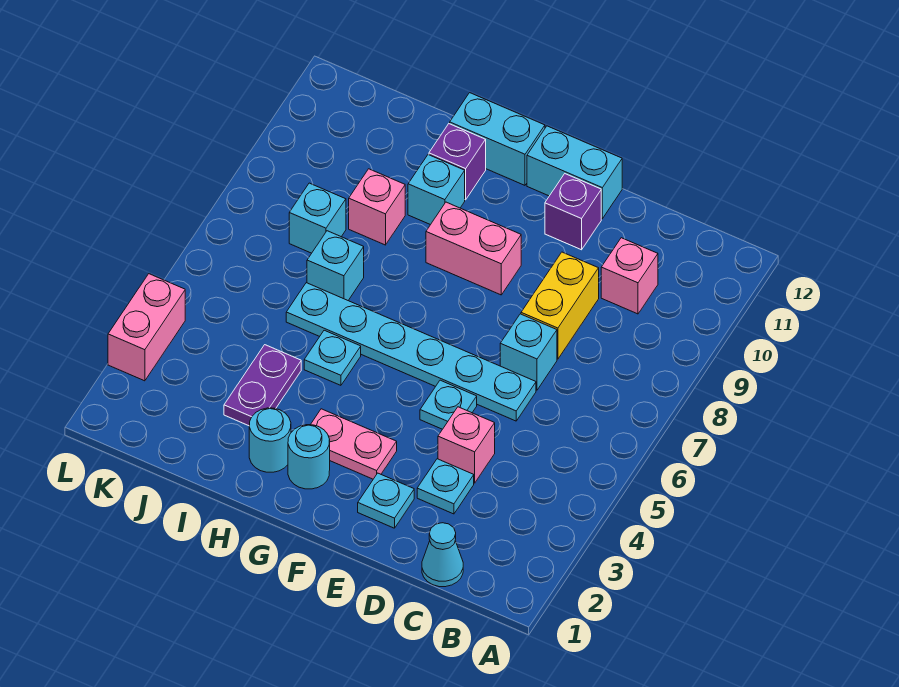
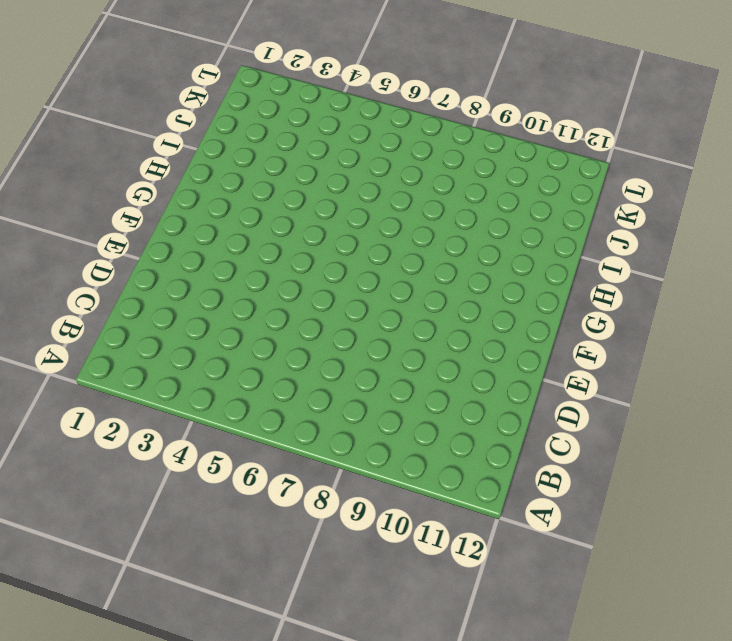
none -> cyan 1x1 cone [422,523,463,587]
none -> pink 1x1 brick [601,238,658,314]
none -> cyan 1x1 plate [417,459,474,514]

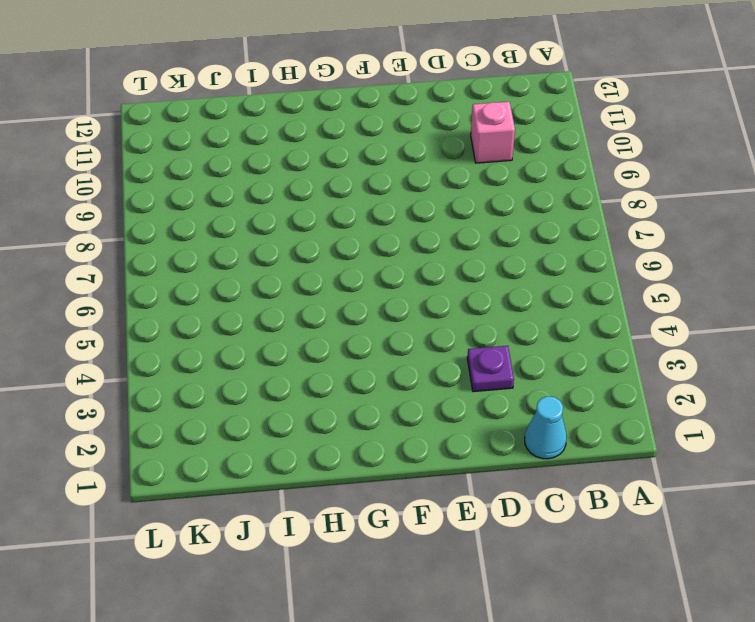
purple 1x1 plate [467,346,514,392] -> cyan 1x1 plate [417,459,474,514]
none -> pink 1x1 brick [438,407,495,483]
none -> cyan 1x6 plate [286,283,536,421]
none -> cyan 1x1 brick [500,314,557,390]

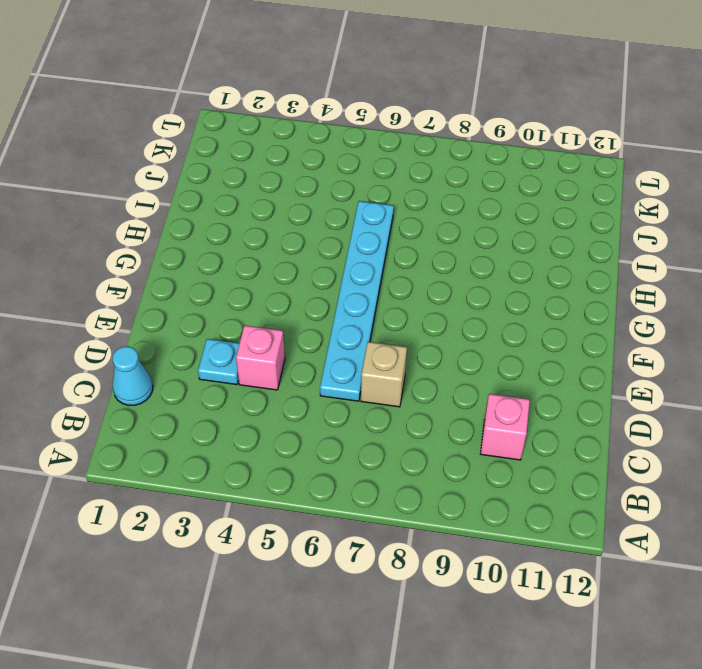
tan 1x1 brick [361,342,407,407] -> cyan 1x1 brick [500,314,557,390]
none -> yellow 1x2 brick [521,252,599,359]
none -> cyan 1x1 plate [358,473,414,528]
none -> cyan 1x1 plate [420,380,477,429]

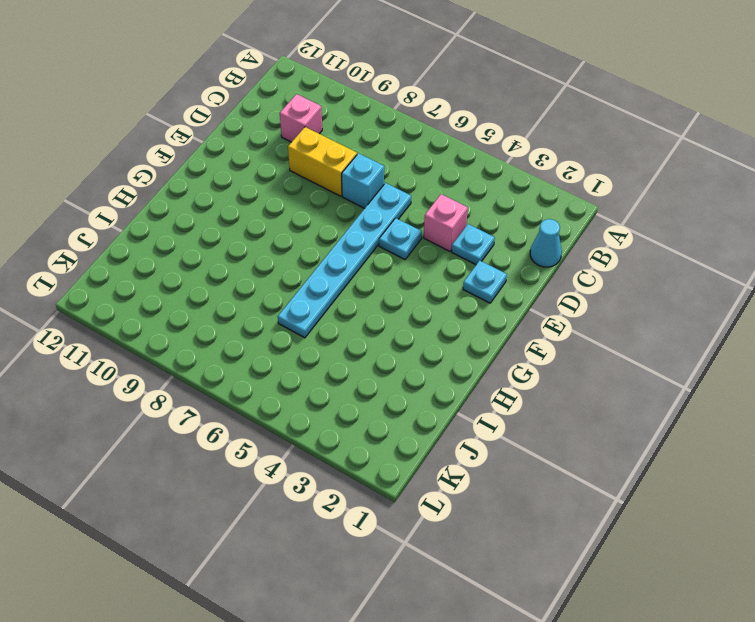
none -> purple 1x1 brick [545,174,601,250]
none -> cyan 1x2 brick [527,126,622,219]
none -> pink 1x2 plate [311,409,397,479]

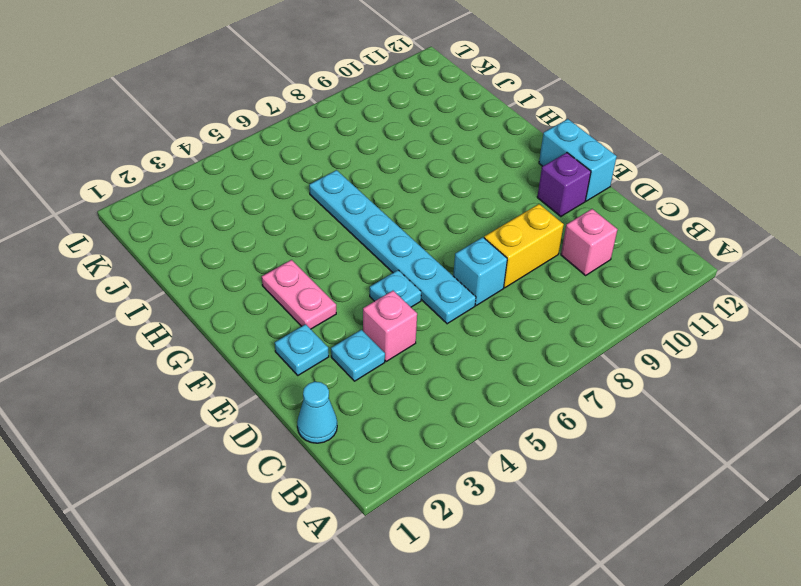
none -> pink 1x2 brick [426,202,521,295]
none -> cyan 1x1 round brick [288,425,330,489]
none -> cyan 1x2 brick [450,93,545,185]

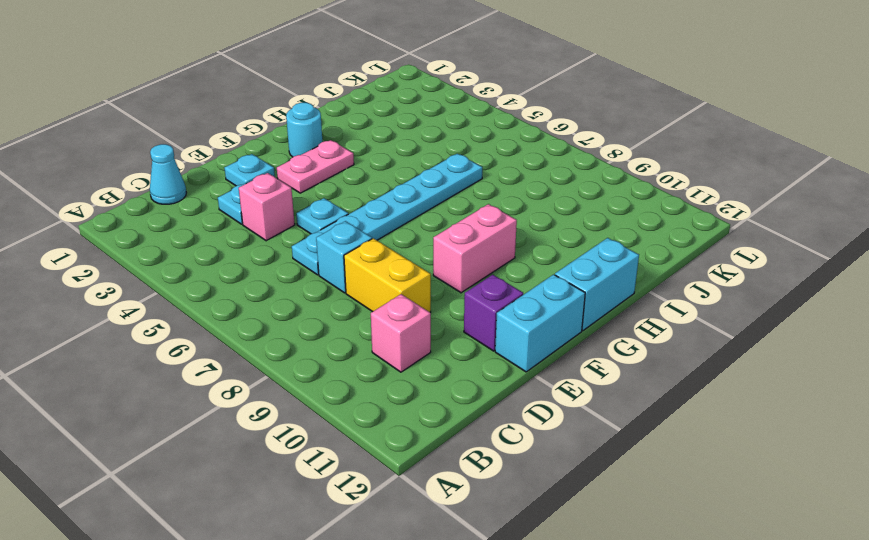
none -> cyan 1x1 round brick [249,408,291,472]
none -> cyan 1x1 plate [304,330,361,385]
none -> cyan 1x1 brick [408,155,465,225]

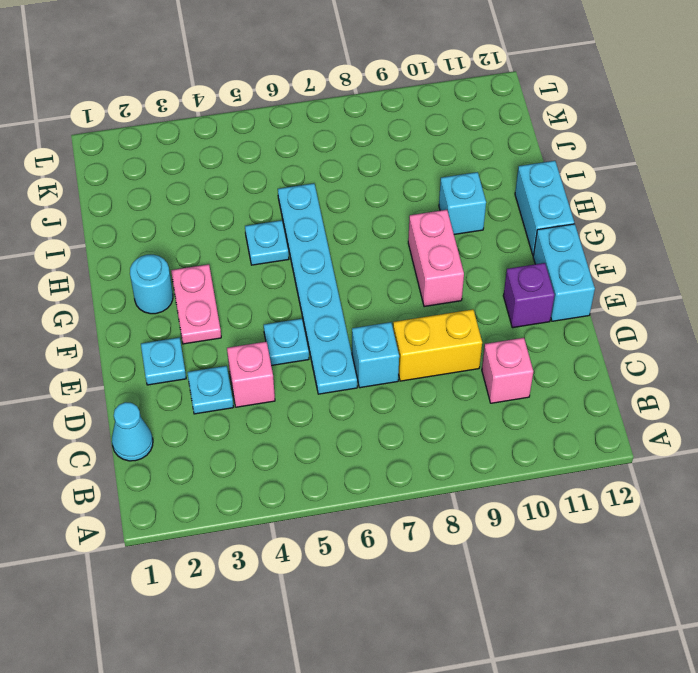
none -> cyan 1x1 round brick [249,408,291,472]
none -> purple 1x1 brick [429,124,486,200]
none -> purple 1x2 plate [224,345,301,426]

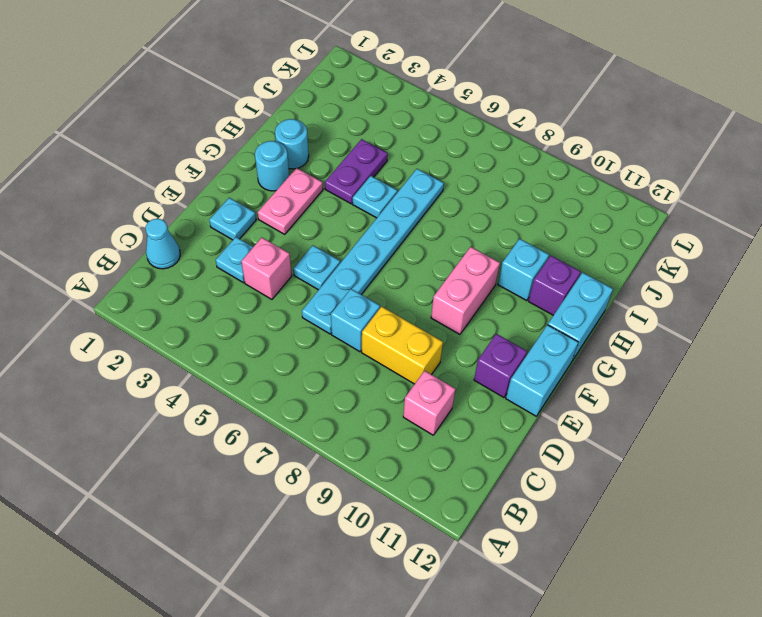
purple 1x2 plate [325,139,388,204] -> purple 1x2 plate turned to [224,345,301,426]
none -> cyan 1x1 brick [307,231,364,300]
none -> pink 1x1 brick [349,169,405,245]
none -> cyan 1x1 brick [289,183,346,253]

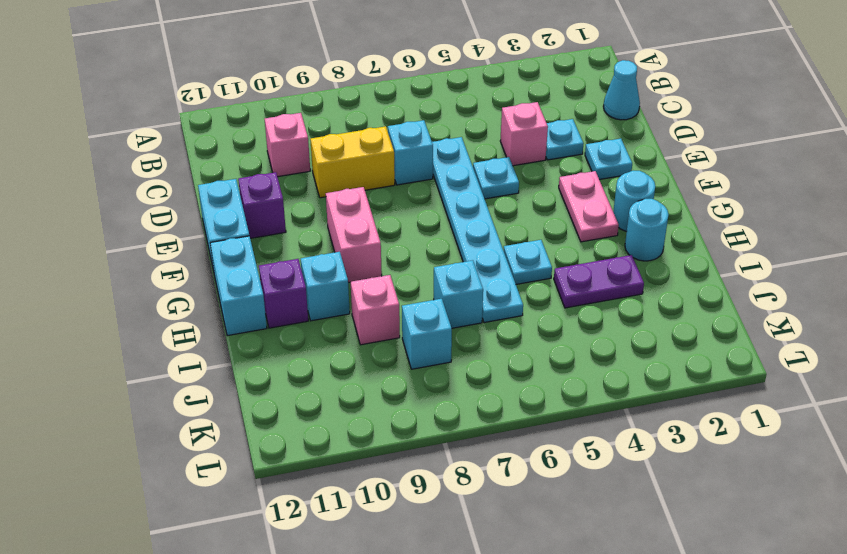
none -> pink 1x2 brick [108,274,185,381]

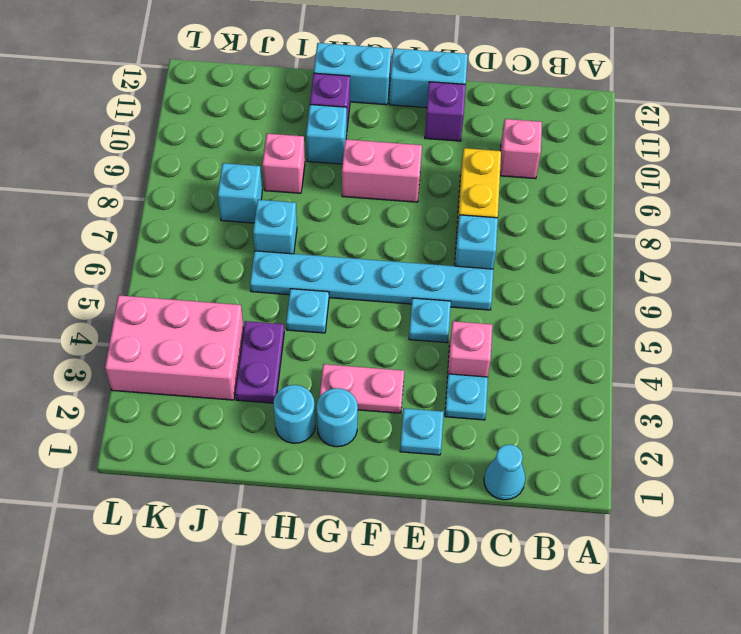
pink 2x3 brick [105,295,244,400] -> pink 1x2 brick [108,274,185,381]

